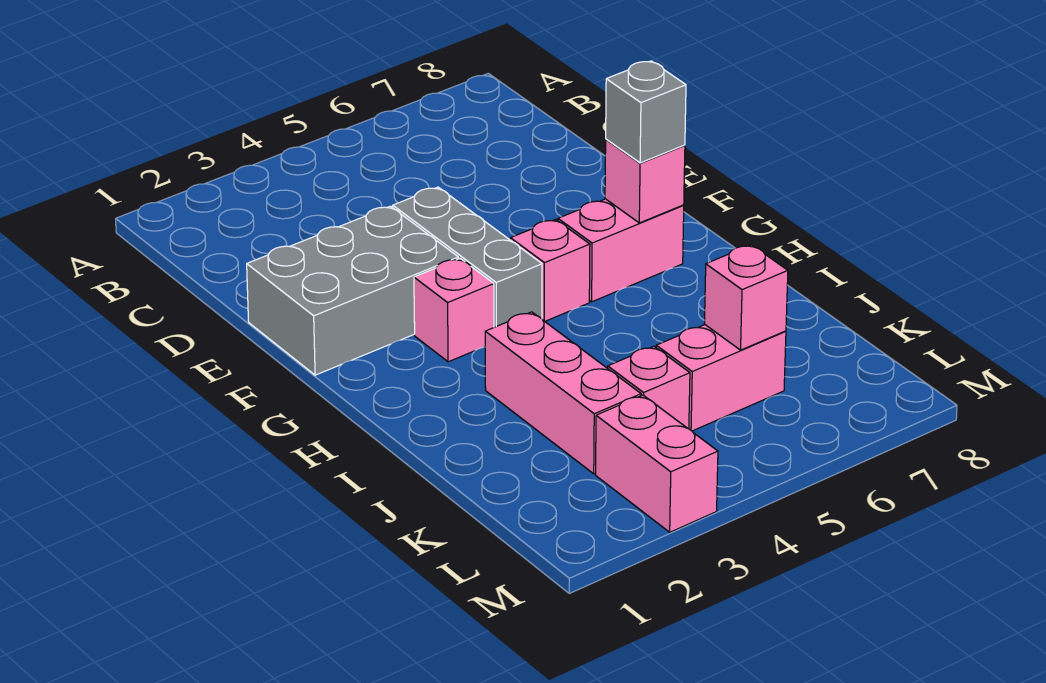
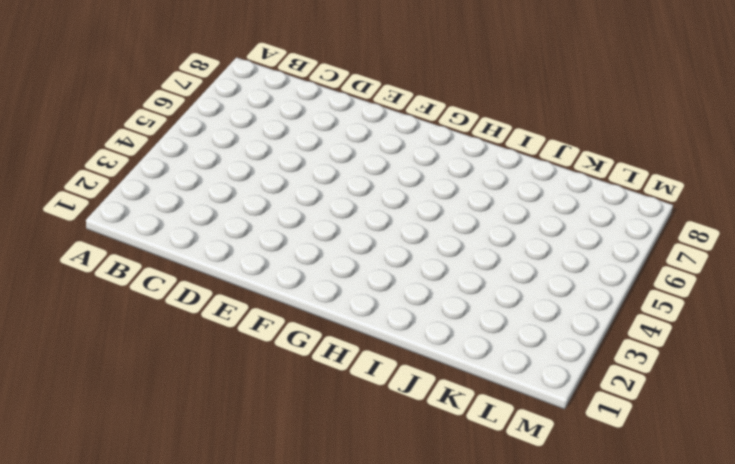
none -> grey 2x3 brick [247,206,458,375]
none -> grey 1x3 brick [393,187,542,327]
none -> pink 1x1 brick [414,259,494,362]

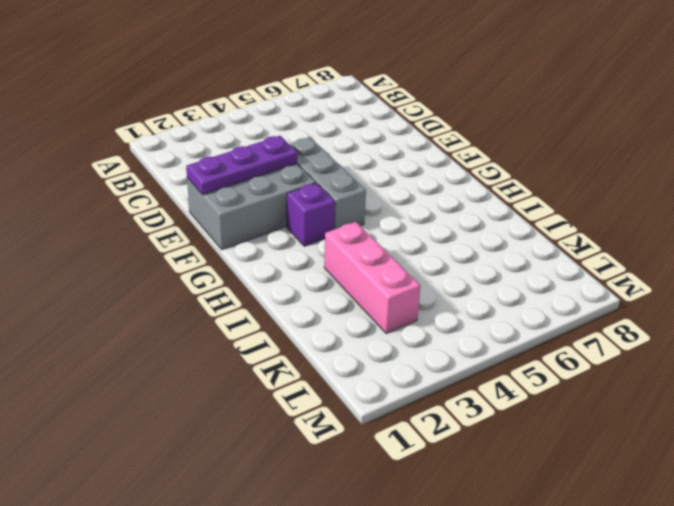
purple 1x3 plate [186,136,297,195] -> none
purple 1x1 brick [287,183,335,246] -> pink 1x1 brick [414,259,494,362]
none -> pink 1x1 brick [510,219,590,321]
none -> pink 1x2 brick [558,199,684,302]
none -> pink 1x1 brick [608,346,690,429]

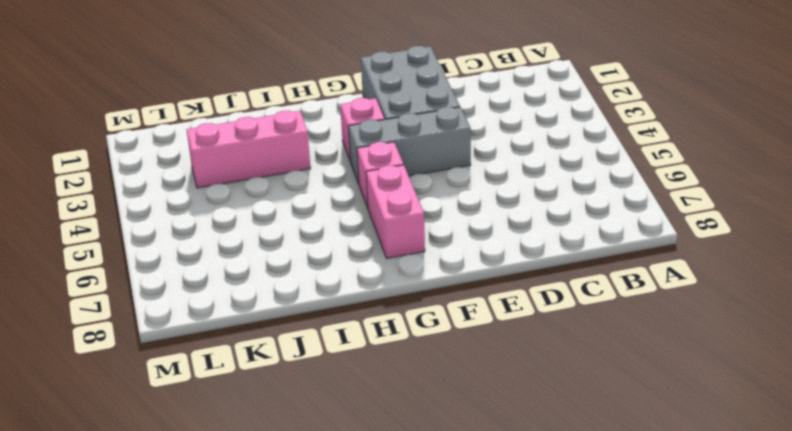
none -> pink 1x1 brick [608,346,690,429]
none -> pink 1x2 brick [656,325,786,431]
none -> pink 1x2 brick [596,395,718,532]

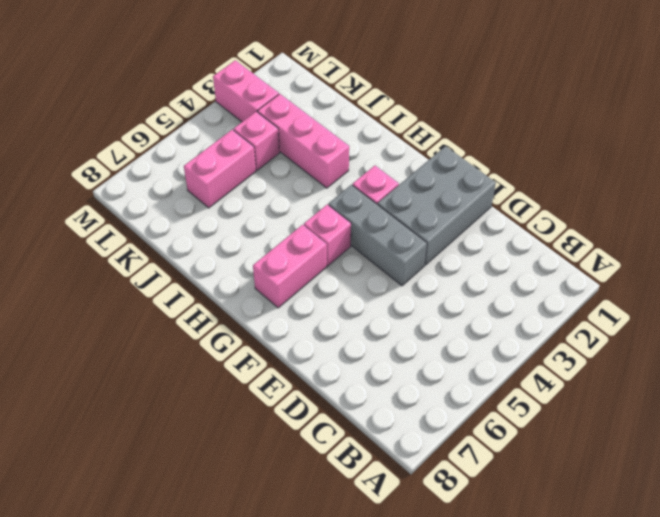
none -> pink 1x1 brick [605,139,685,223]
none -> pink 1x1 brick [704,245,788,350]
none -> grey 1x1 brick [606,61,686,163]

